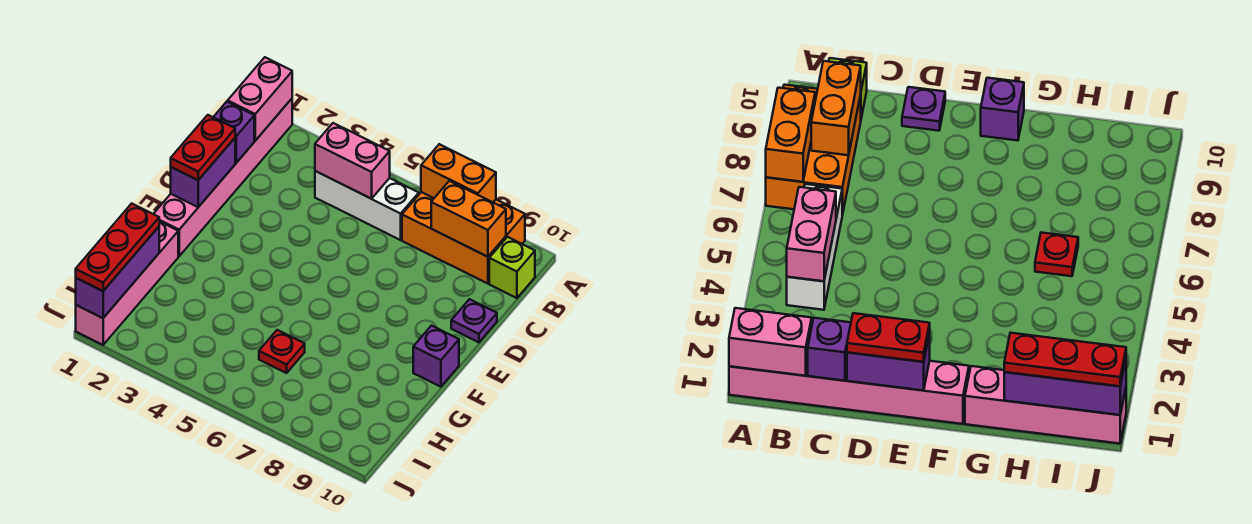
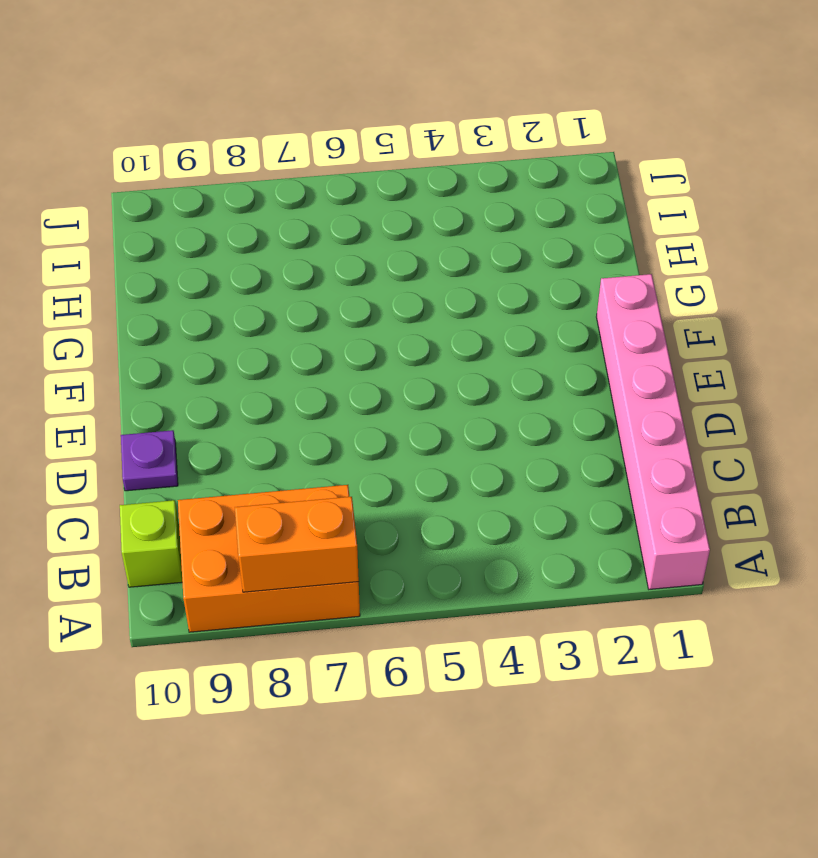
none -> white 1x3 brick [315,171,419,240]
none -> purple 1x1 brick [413,326,459,387]
none -> pink 1x4 brick [76,222,178,345]

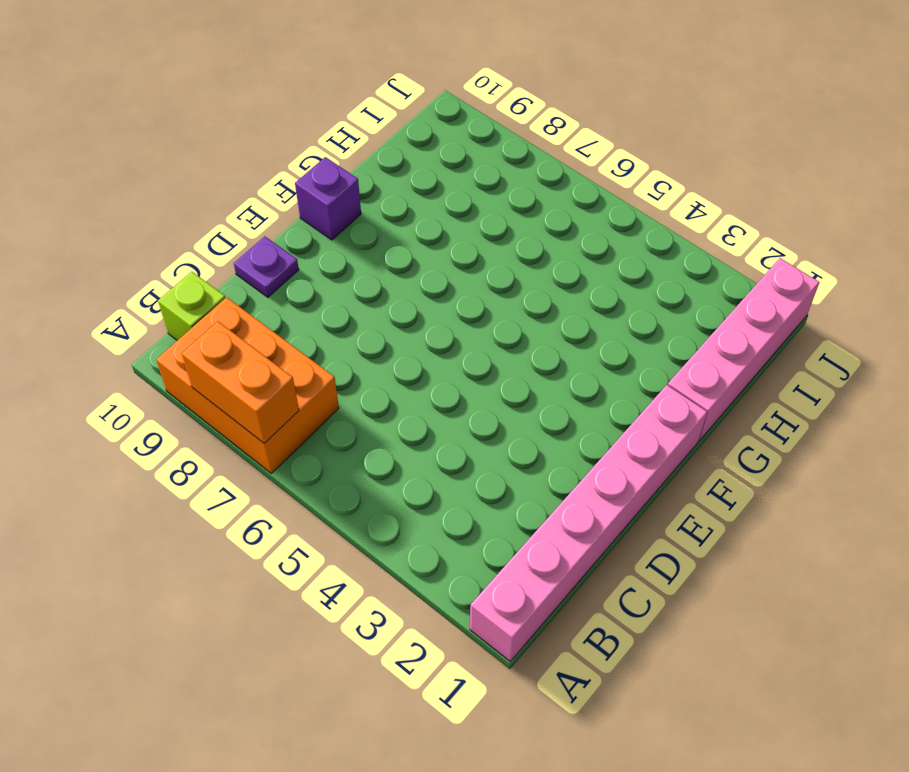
none -> white 1x3 brick [315,171,419,240]
none -> red 1x1 plate [259,330,305,373]
none -> pink 1x2 brick [228,57,292,141]

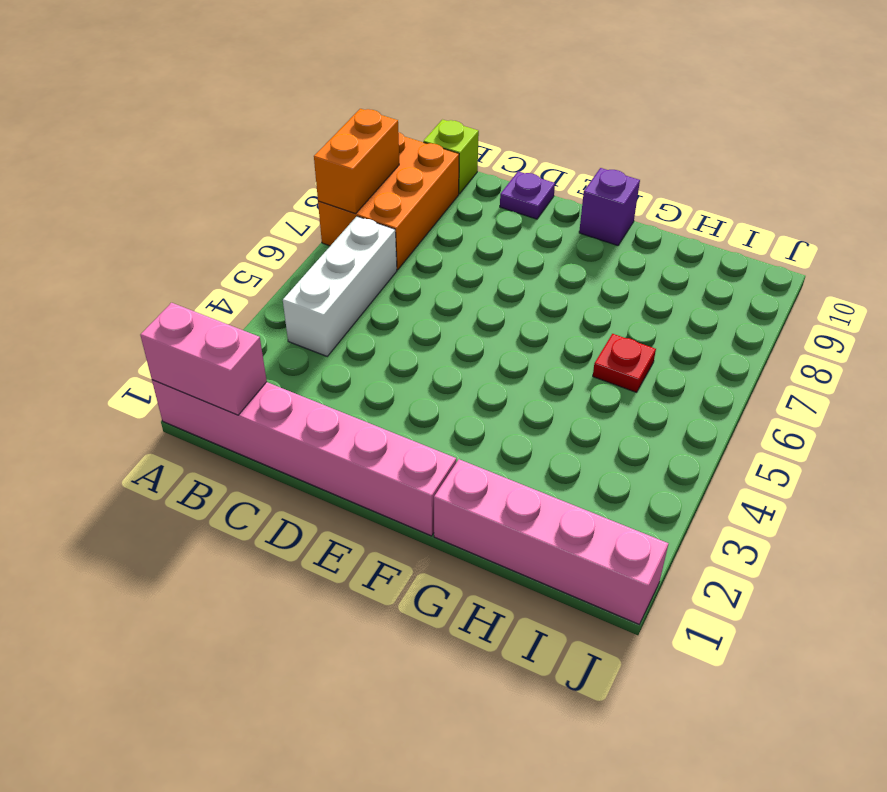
none -> pink 1x2 brick [315,123,390,199]
none -> orange 1x2 brick [431,181,506,257]
none -> purple 1x1 brick [214,102,254,163]

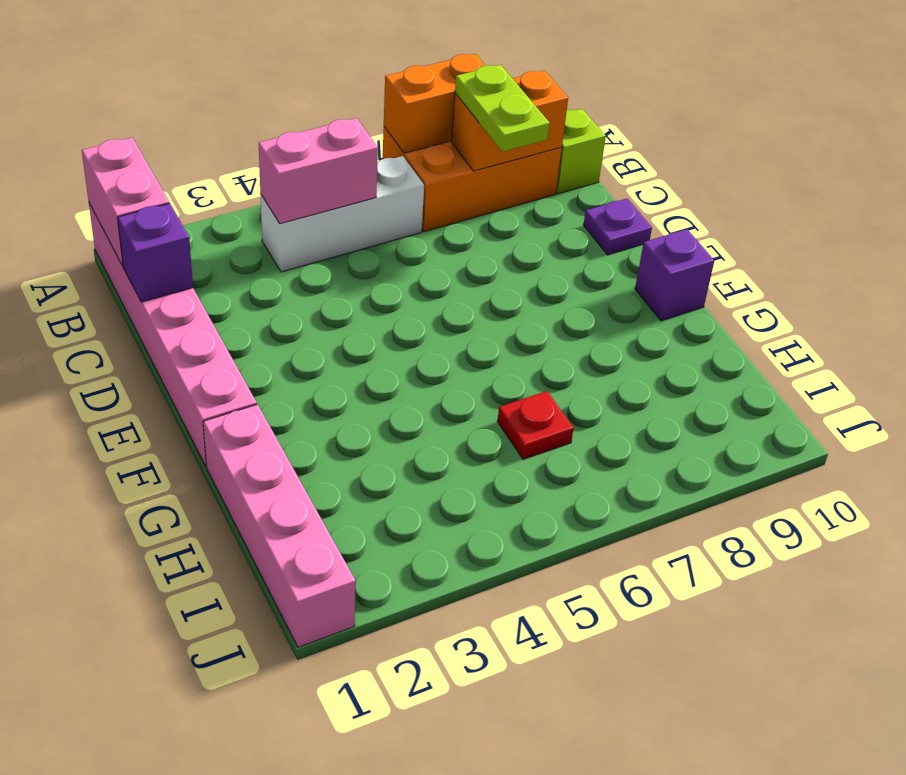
lime 1x2 plate [455,65,550,152] -> none
none -> purple 1x2 brick [171,138,235,207]
none -> purple 1x3 brick [76,227,159,318]
none -> red 1x2 plate [171,115,235,180]

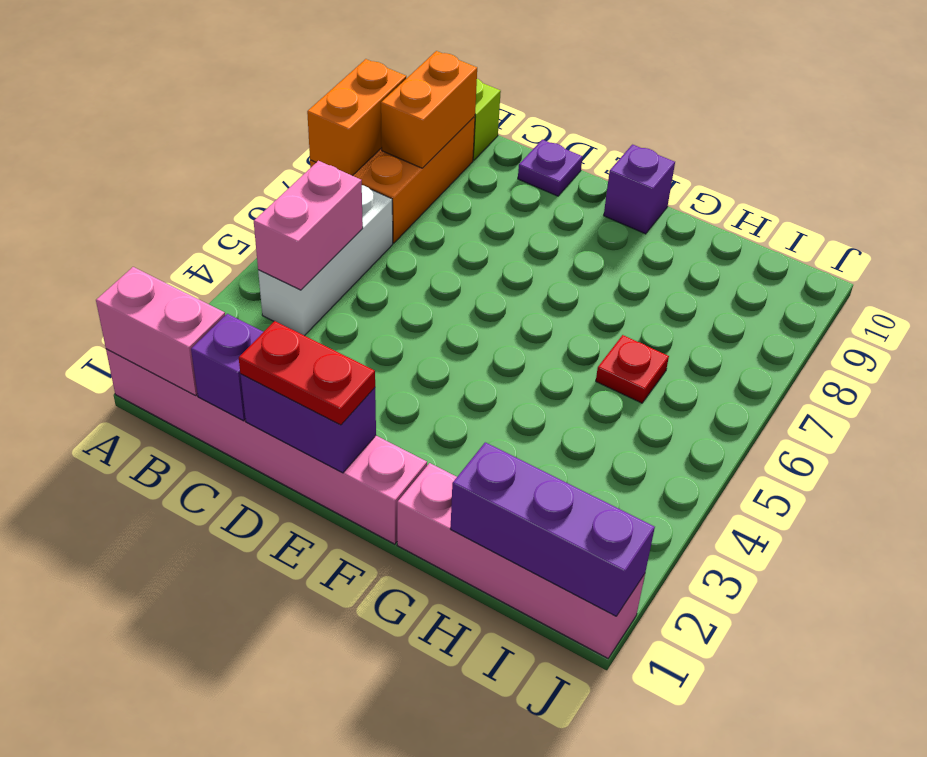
none -> red 1x3 plate [76,204,159,291]

